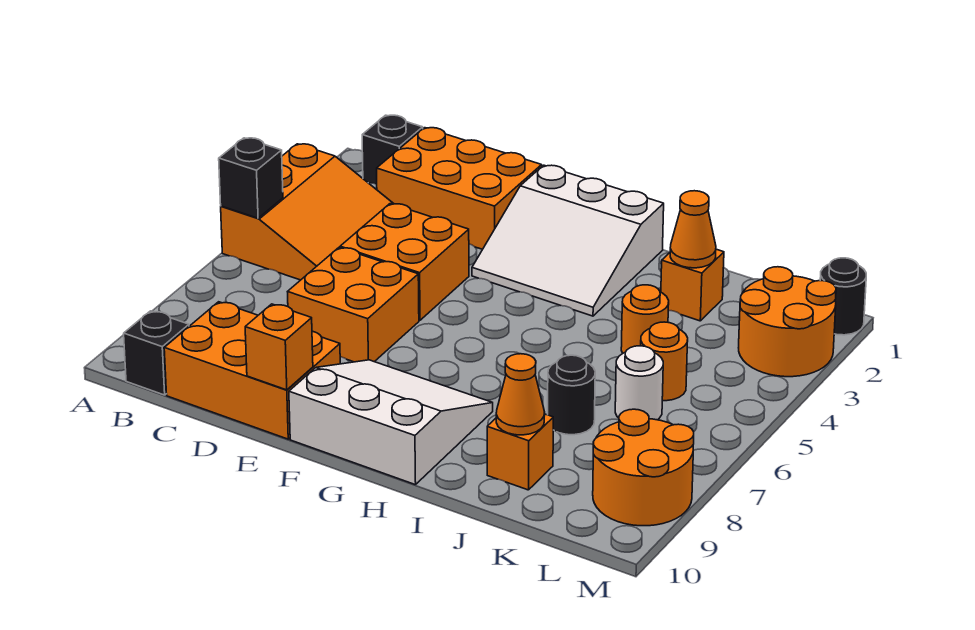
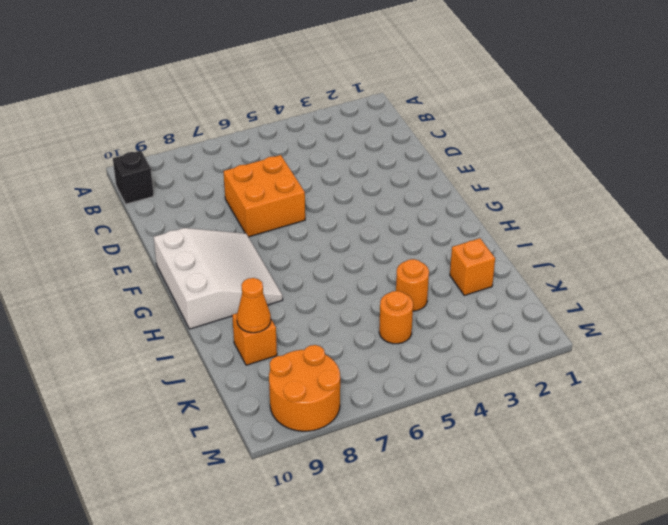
none -> orange 3x3 slope [221,144,394,280]
none -> black 1x1 brick [362,115,423,184]
none -> orange 2x3 brick [377,128,542,249]

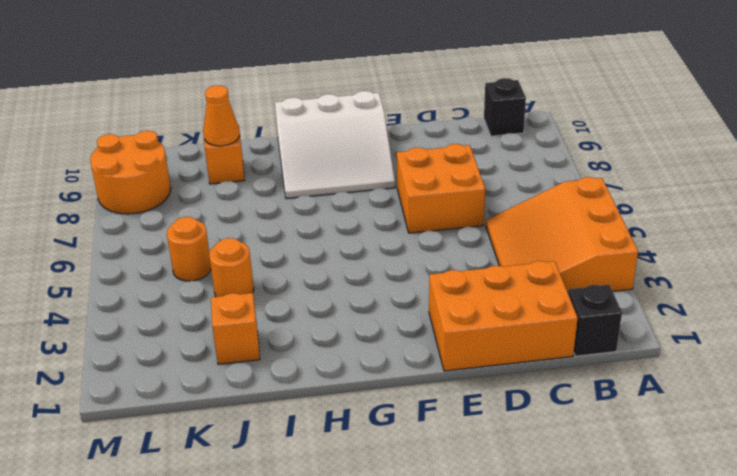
none -> orange 2x3 brick [164,302,340,439]
none -> orange 2x2 brick [340,204,469,320]
none -> white 3x3 slope [472,165,664,316]

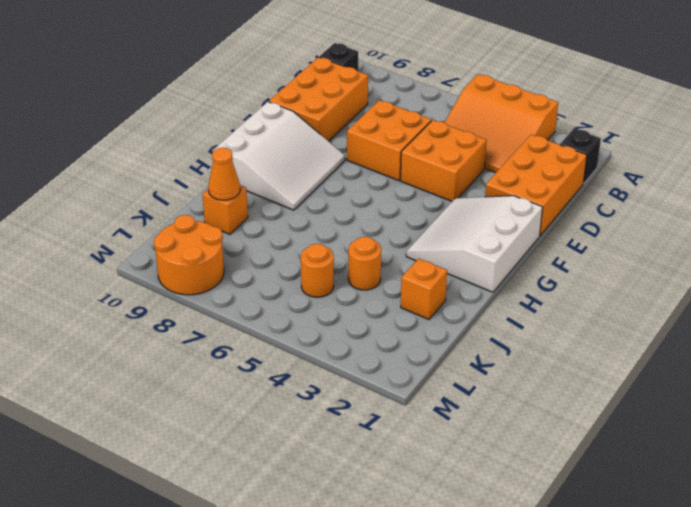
none -> black 1x1 round brick [548,355,595,435]
none -> white 1x1 round brick [615,346,663,420]
none -> orange 2x2 round brick [739,267,836,377]

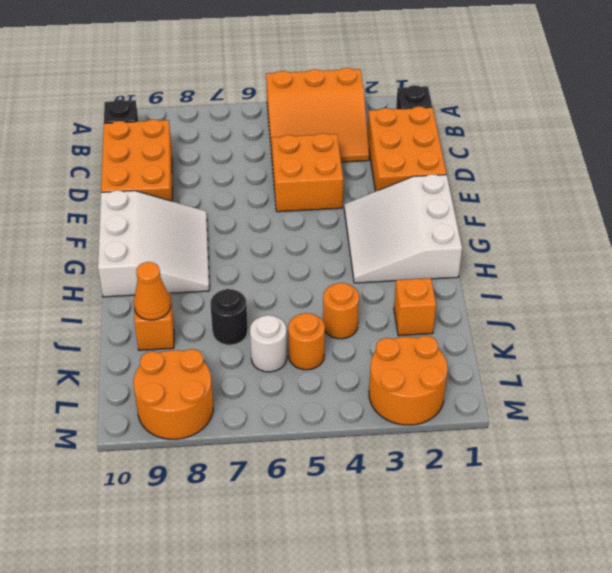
none -> orange 2x2 brick [288,248,419,362]
none -> black 1x1 round brick [820,258,866,335]
none -> black 1x1 brick [219,138,283,218]

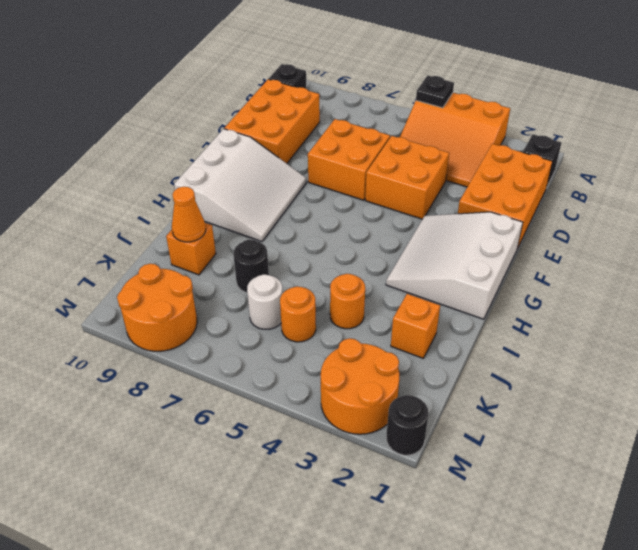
black 1x1 plate [416,75,454,108] -> black 1x1 brick [219,138,283,218]
none -> orange 1x1 brick [245,304,313,390]
none -> orange 1x1 cone [670,191,716,268]

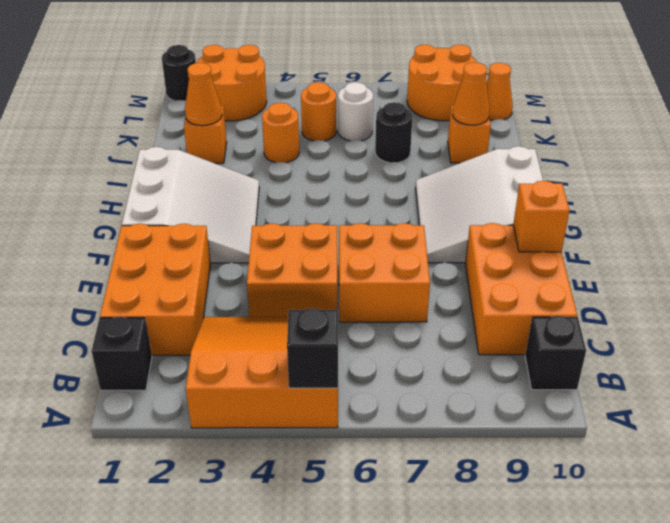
orange 1x1 cone [486,63,513,120] -> none

